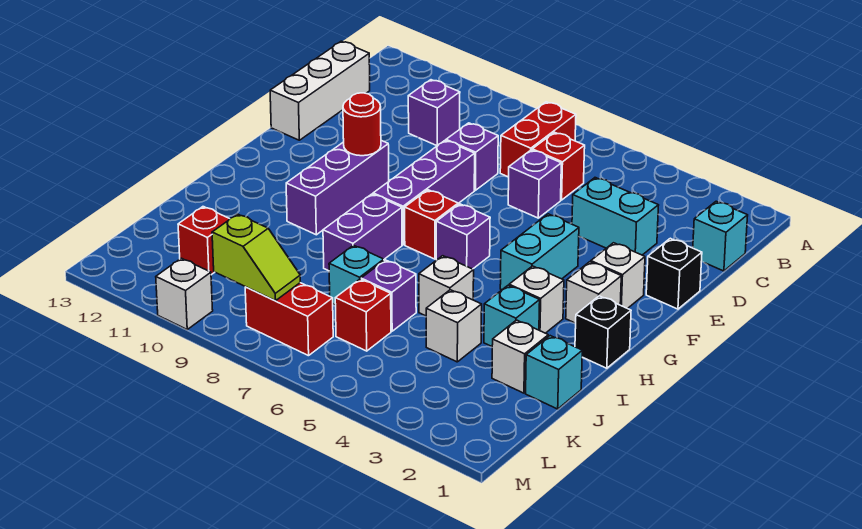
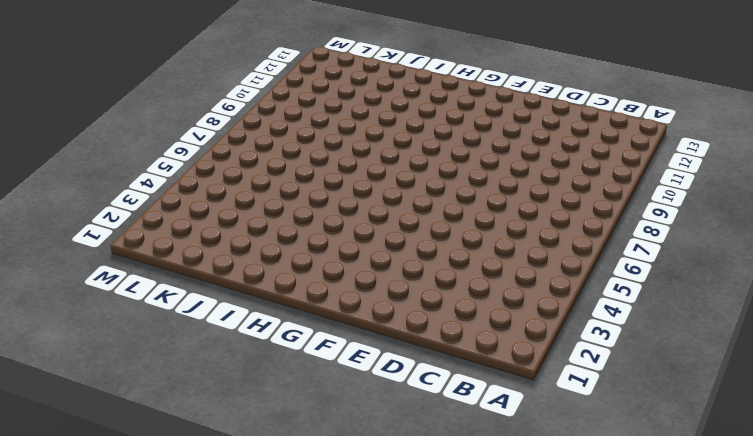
none -> red 1x2 brick [500,102,576,177]
none -> cyan 1x1 brick [693,201,748,271]
none -> red 1x1 brick [532,132,585,200]
none -> purple 1x1 brick [408,80,460,146]

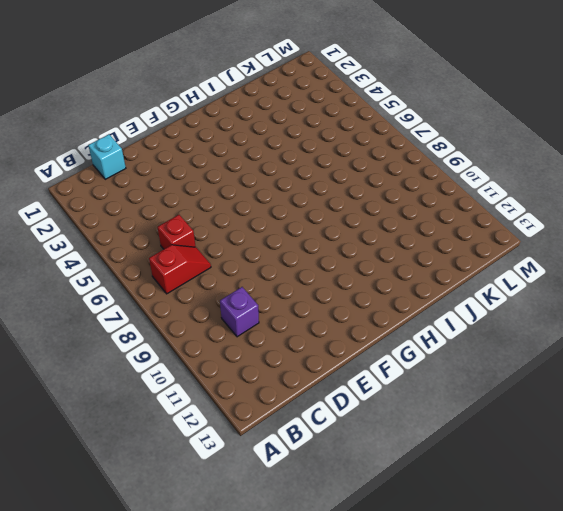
red 1x2 slope [149,245,211,294] -> red 1x2 brick [500,102,576,177]
none -> white 1x3 brick [270,41,370,140]
none -> cyan 1x2 brick [572,178,659,255]
none -> purple 1x1 brick [508,150,561,218]
none -> purple 1x1 brick [446,123,498,190]

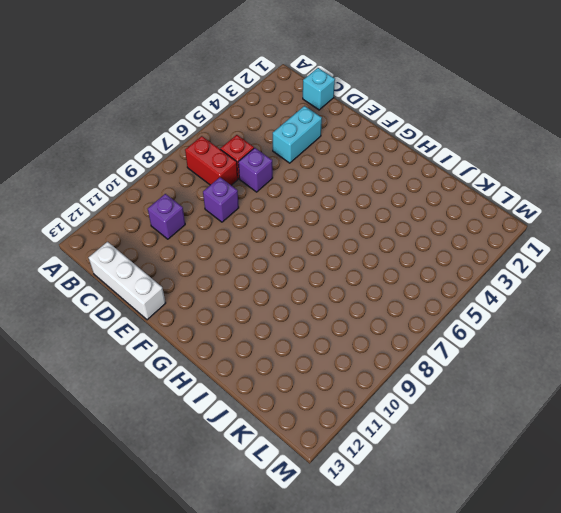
none -> black 1x1 brick [646,238,702,309]
none -> purple 1x3 brick [373,140,475,245]
none -> white 1x1 brick [591,243,645,309]
none -> cyan 1x2 brick [500,214,579,290]

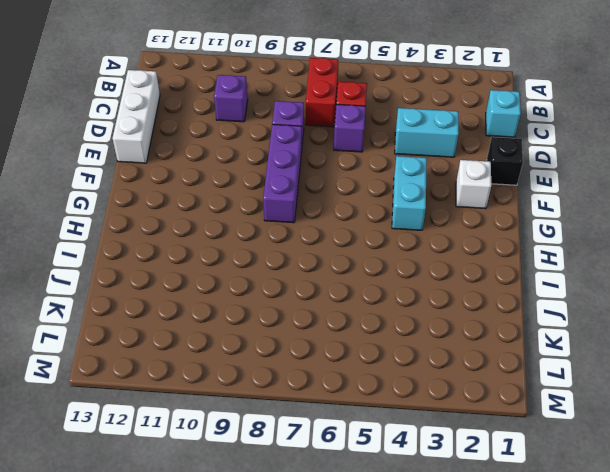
none -> purple 1x3 brick [286,141,389,235]
none -> white 1x1 brick [566,262,621,323]
none -> purple 1x1 brick [436,204,490,269]
none -> red 1x1 brick [405,190,458,259]

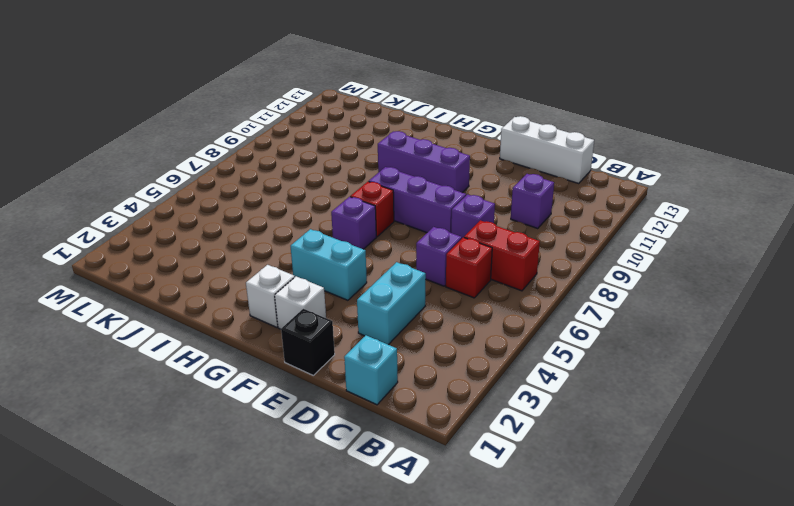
none -> black 1x1 brick [575,296,631,368]
none -> white 1x1 brick [509,266,564,333]
none -> purple 1x2 brick [323,194,402,271]
none -> cyan 1x1 brick [484,285,540,346]

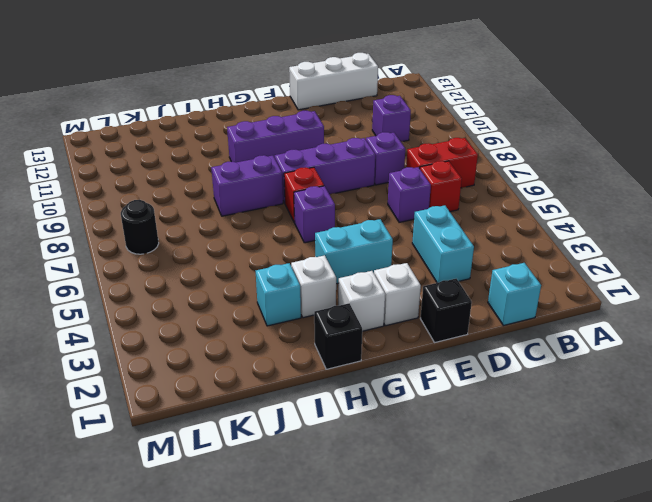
black 1x1 round brick [121,200,159,254] -> red 1x2 brick [245,283,333,356]
none -> white 1x1 brick [419,256,474,316]
none -> cyan 1x1 brick [526,336,582,409]
none -> white 1x1 brick [492,320,548,393]
none -> white 1x1 brick [426,290,482,362]

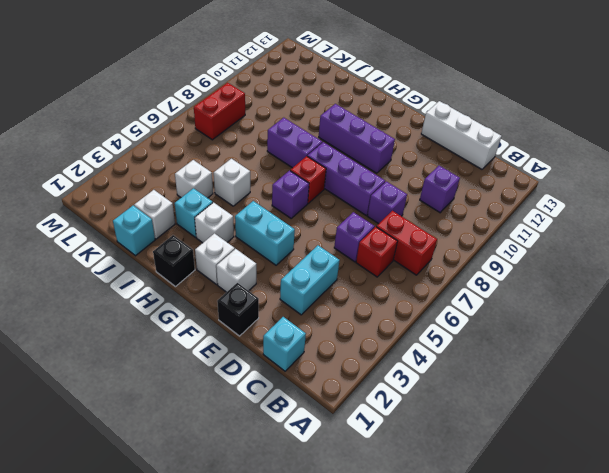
none -> purple 1x1 brick [361,260,416,331]
none -> cyan 1x1 brick [329,245,384,305]
none -> red 1x1 brick [335,279,391,351]
none -> red 1x1 brick [178,207,229,275]

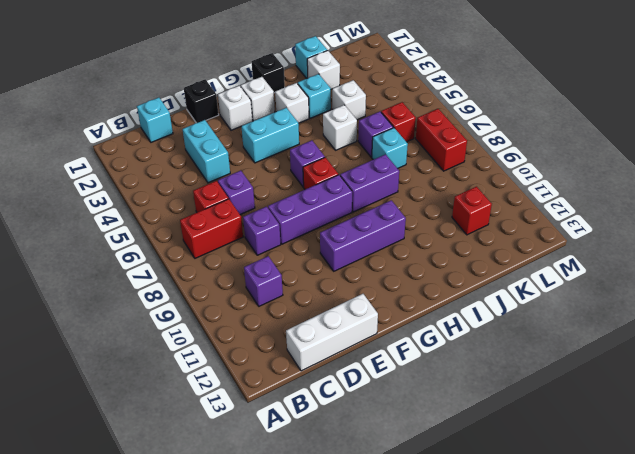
none -> white 1x1 brick [156,258,213,329]
none -> red 1x1 round brick [343,93,381,156]
none -> lime 1x2 slope [212,214,300,301]

